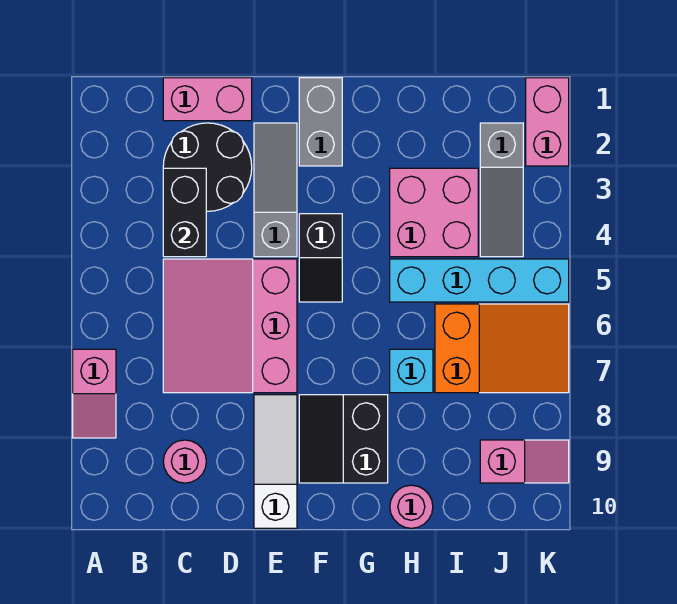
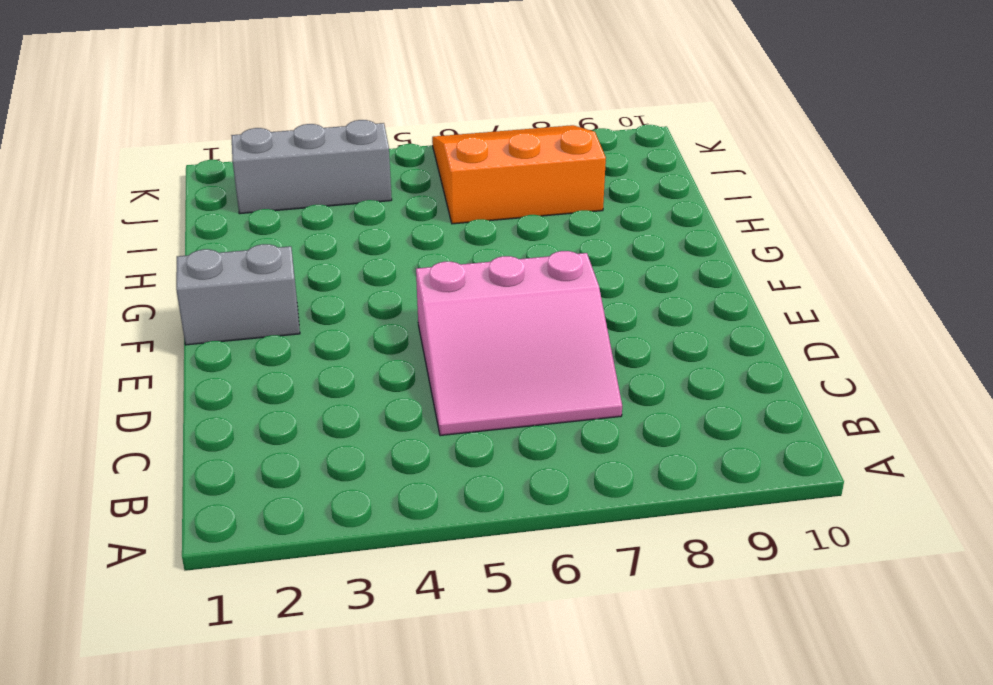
orange 3x3 slope [432,125,606,224] -> orange 2x3 slope [435,304,569,393]
grey 1x3 brick [231,120,392,214] -> grey 1x3 slope [480,123,523,257]
none -> pink 1x2 slope [73,349,116,438]
none -> pink 1x2 brick [163,78,252,121]
none -> black 2x2 round brick [163,123,252,211]

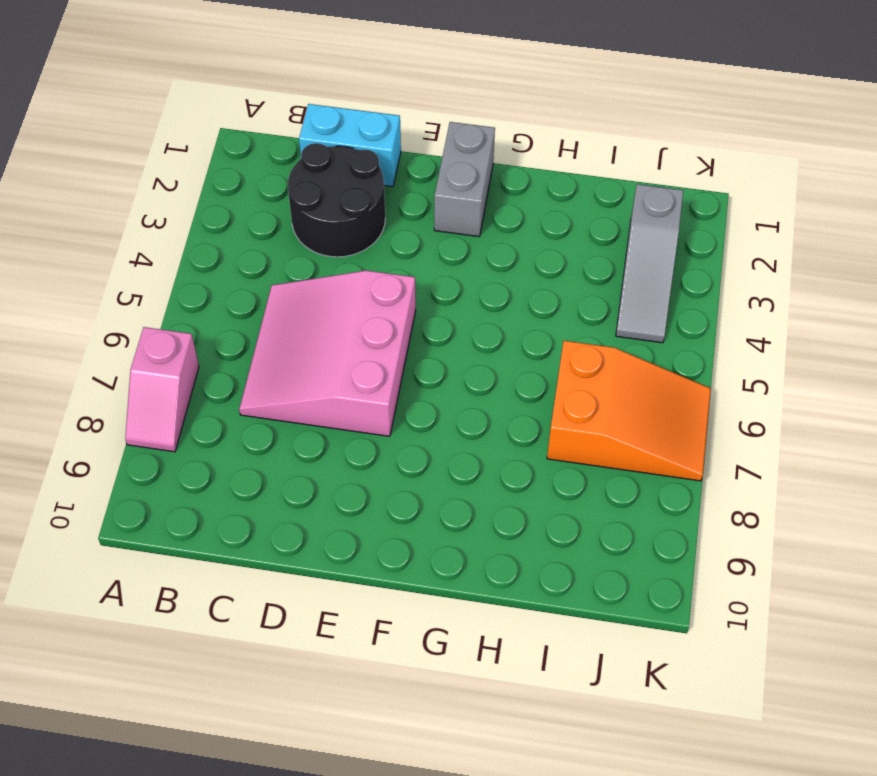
cyan 1x2 brick [299,104,401,187] -> pink 1x2 brick [163,78,252,121]
none -> pink 1x1 round brick [163,440,206,483]
none -> grey 1x3 slope [254,123,297,257]
none -> white 1x3 slope [254,395,297,528]

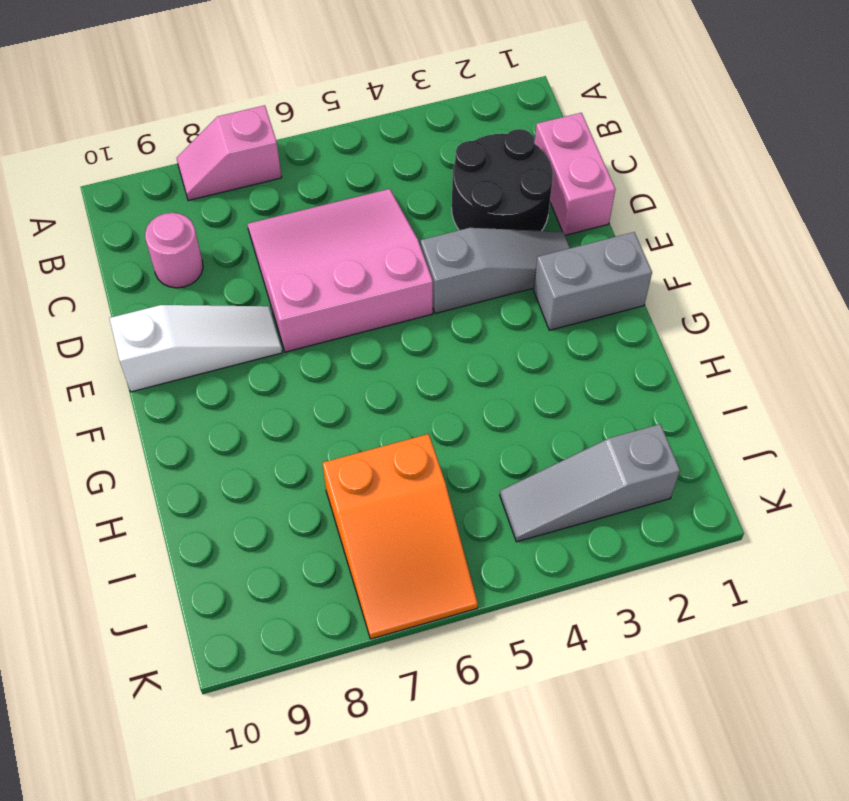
none -> black 1x2 slope [299,214,342,302]
none -> black 2x2 slope [299,395,388,483]
none -> pink 2x2 brick [390,168,478,257]

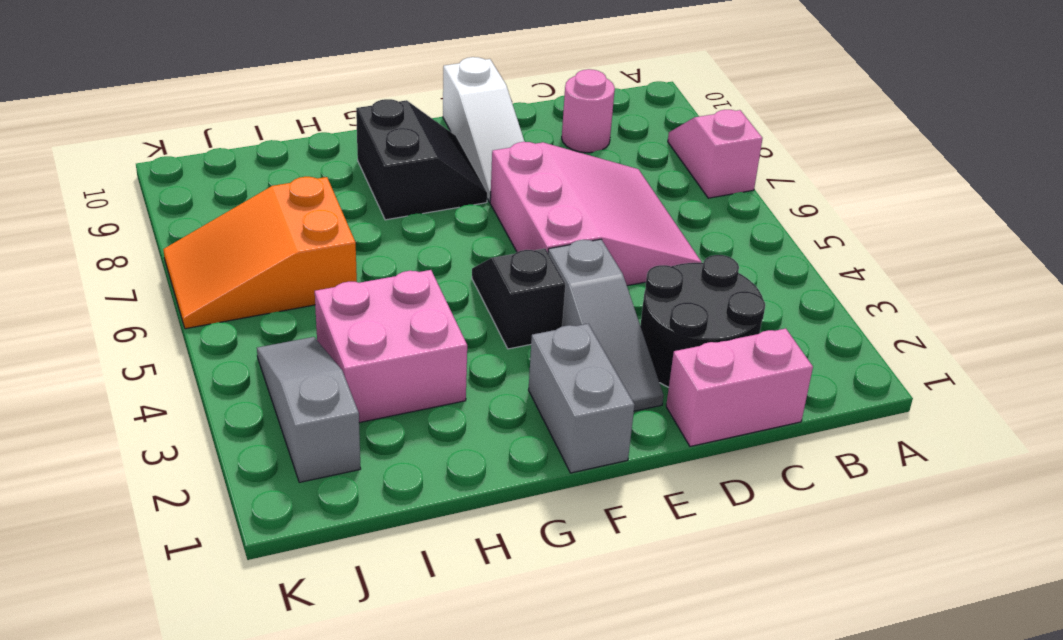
none -> cyan 1x4 brick [390,259,569,302]
none -> cyan 1x1 brick [390,349,433,393]
none -> pink 1x1 round brick [390,485,433,528]

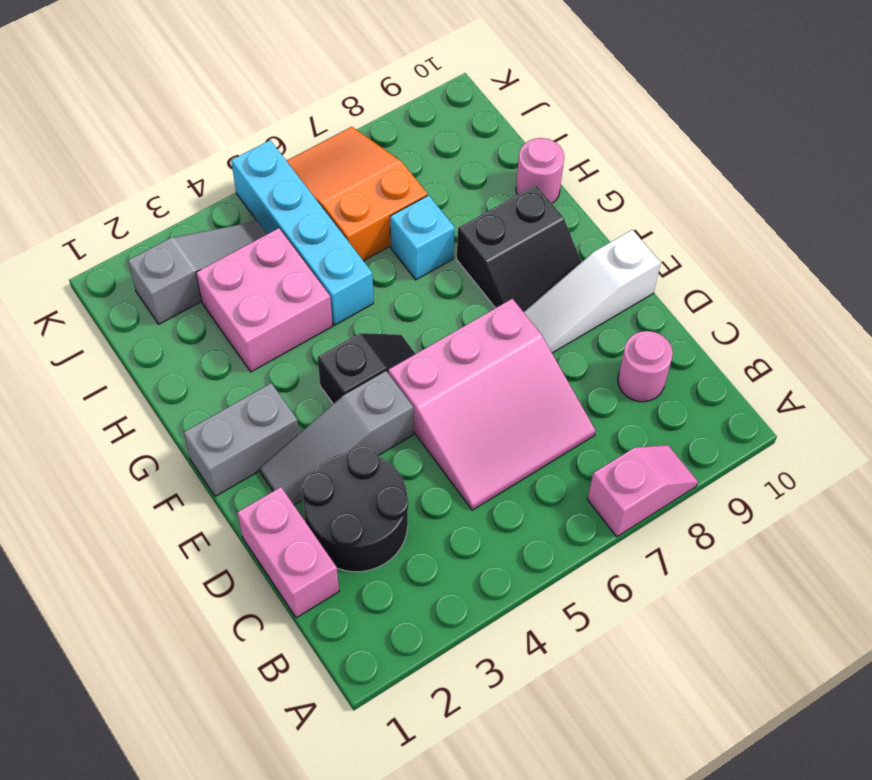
none -> pink 1x2 slope [480,440,569,483]
none -> pink 1x2 brick [526,78,569,166]
none -> black 1x2 brick [163,168,206,257]

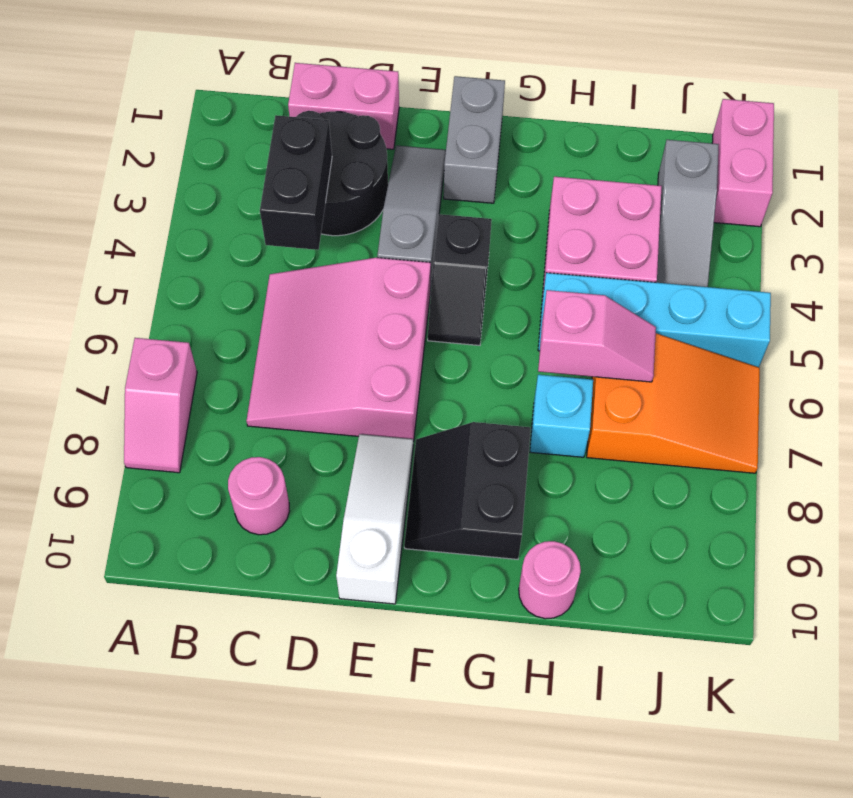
pink 1x2 slope [538,290,656,382] -> pink 1x2 slope moved to [480,440,569,483]

